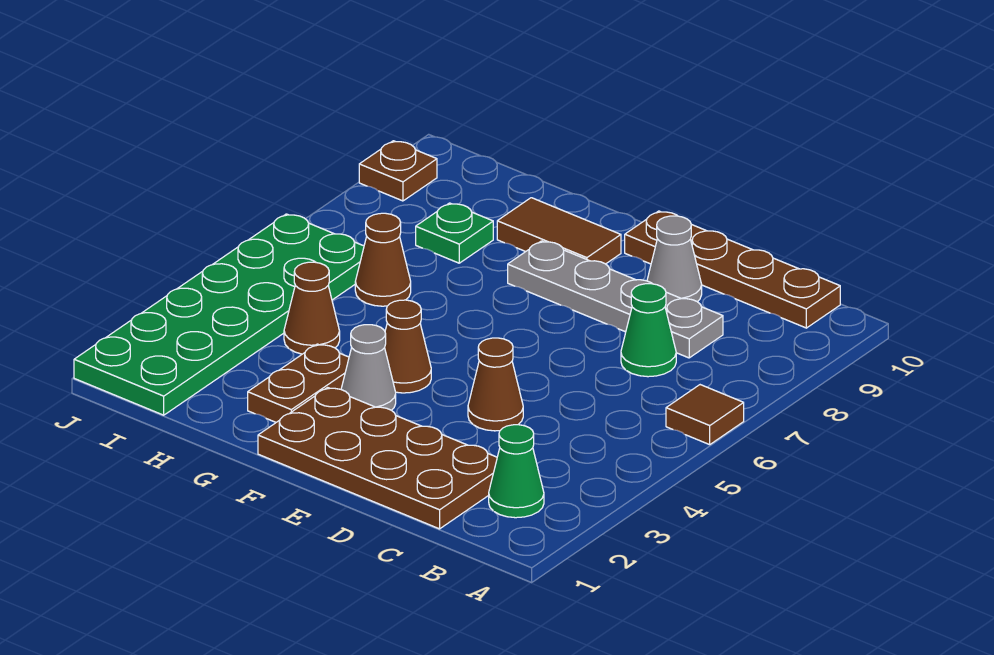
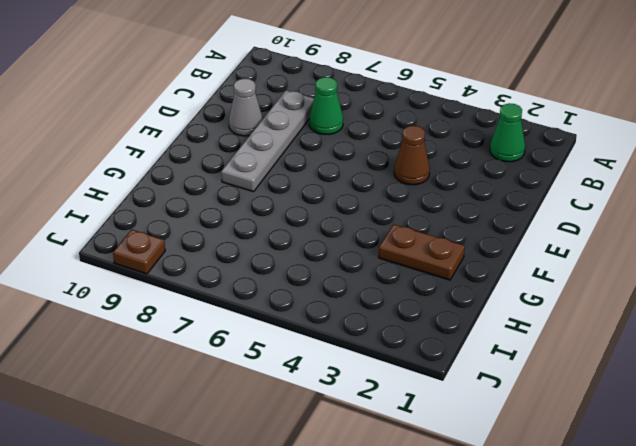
none -> brown 1x1 tile [666,385,744,445]
none -> brown 1x4 plate [625,211,840,328]
none -> brown 2x4 plate [258,388,497,529]

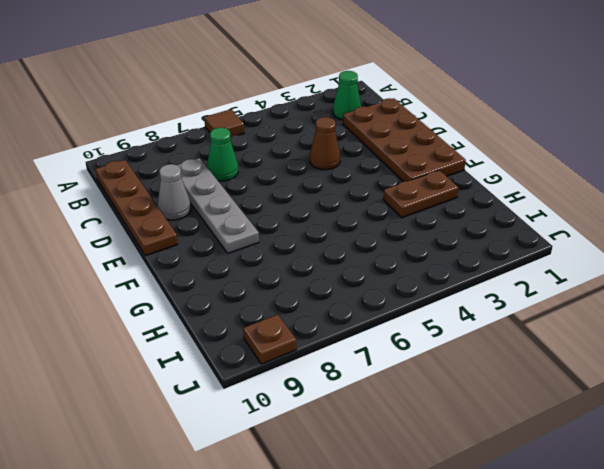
none -> grey 1x1 cone [341,325,396,410]
none -> brown 1x1 cone [385,300,431,393]
none -> brown 1x2 tile [497,198,621,264]

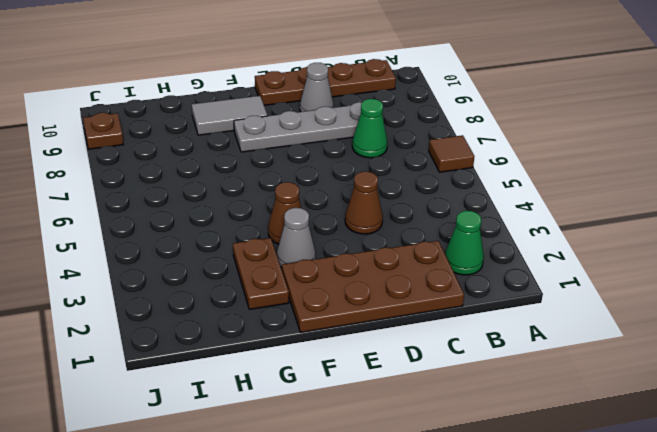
grey 1x2 tile [192,96,268,135] -> brown 1x2 tile [497,198,621,264]
none -> brown 1x1 cone [284,262,340,354]
none -> brown 1x1 cone [355,213,411,306]
none -> green 1x1 plate [416,203,493,263]

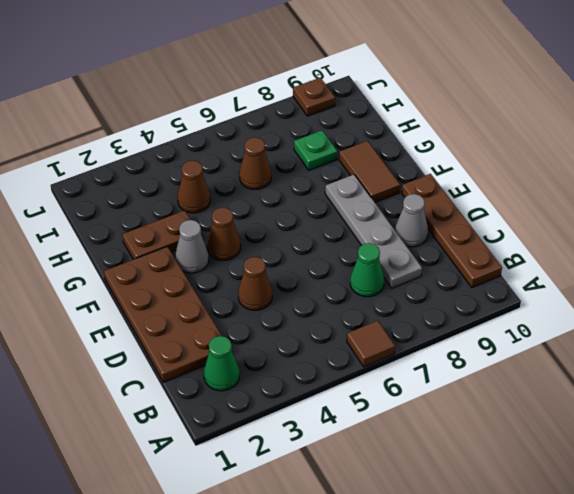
none -> green 2x6 plate [74,214,364,415]

